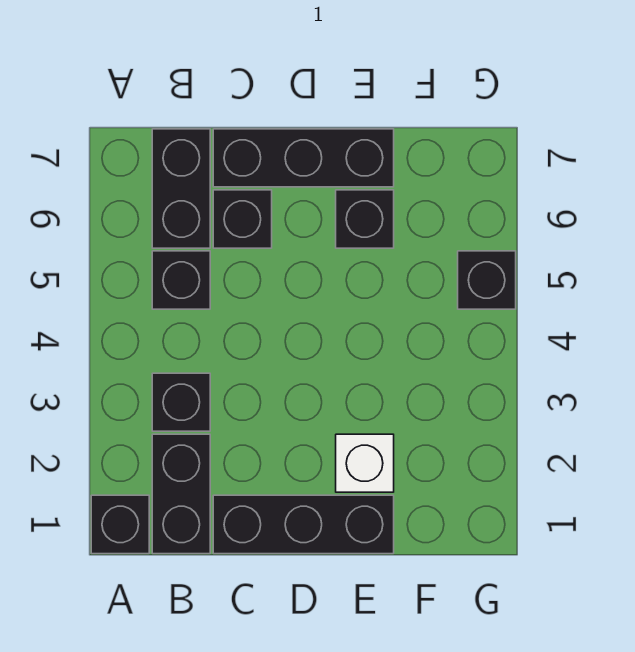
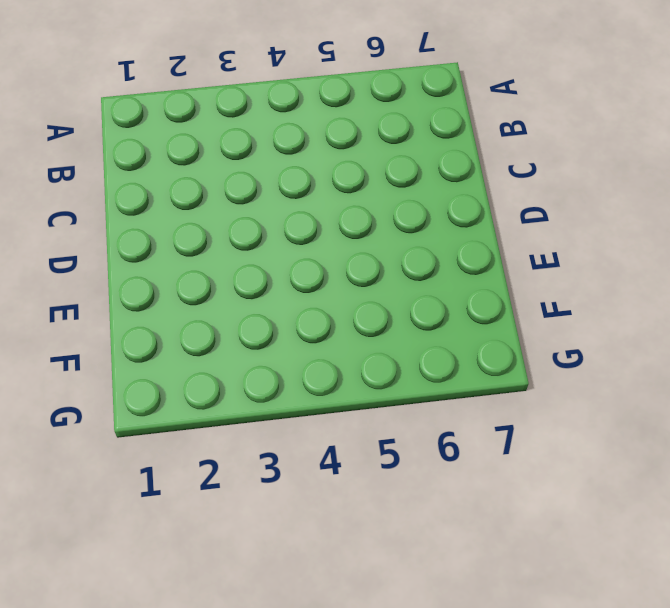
none -> black 1x1 brick [91,495,149,554]
none -> black 1x2 brick [152,434,210,554]

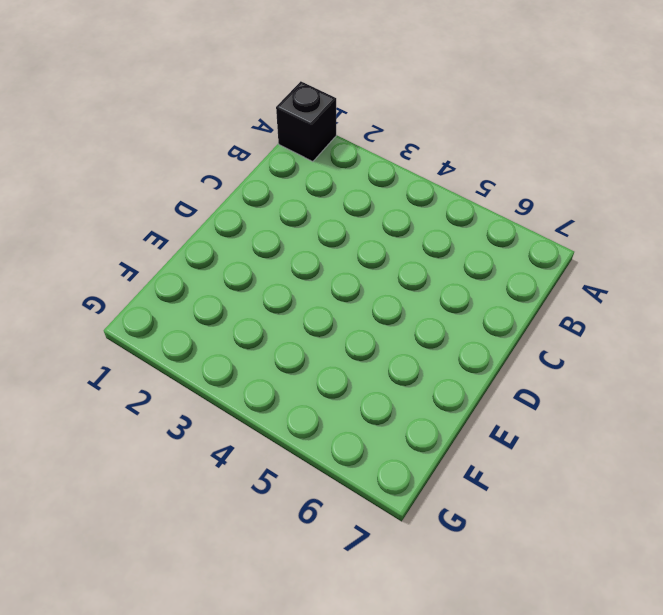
none -> black 1x2 brick [152,434,210,554]
none -> black 1x1 brick [152,373,210,431]

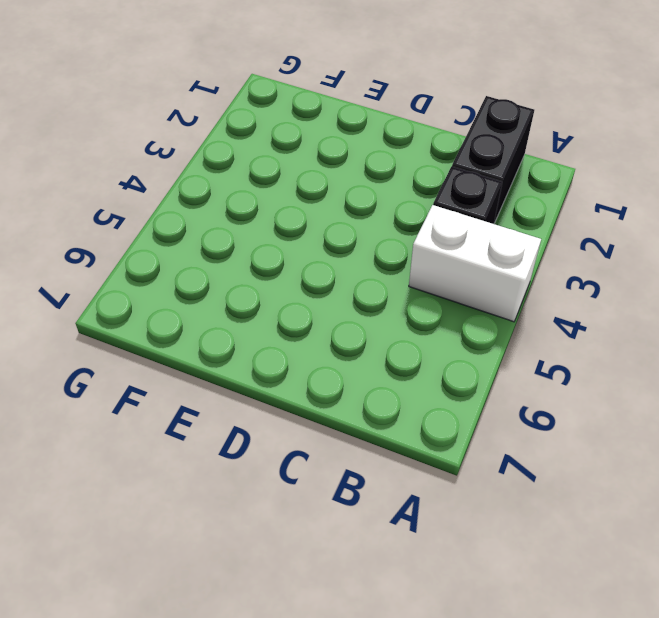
white 1x2 brick [409,205,541,322] -> none
none -> black 1x1 brick [91,495,149,554]
none -> black 1x1 brick [152,251,210,309]

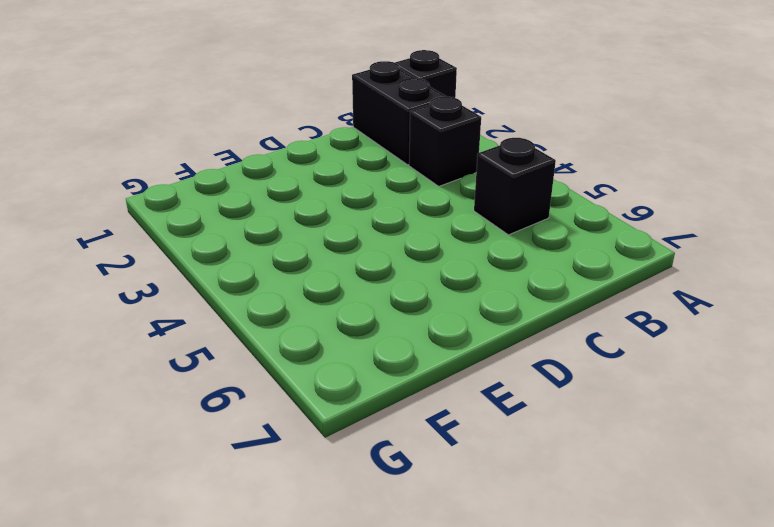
none -> black 1x2 brick [152,129,210,248]
none -> black 1x3 brick [213,495,394,554]

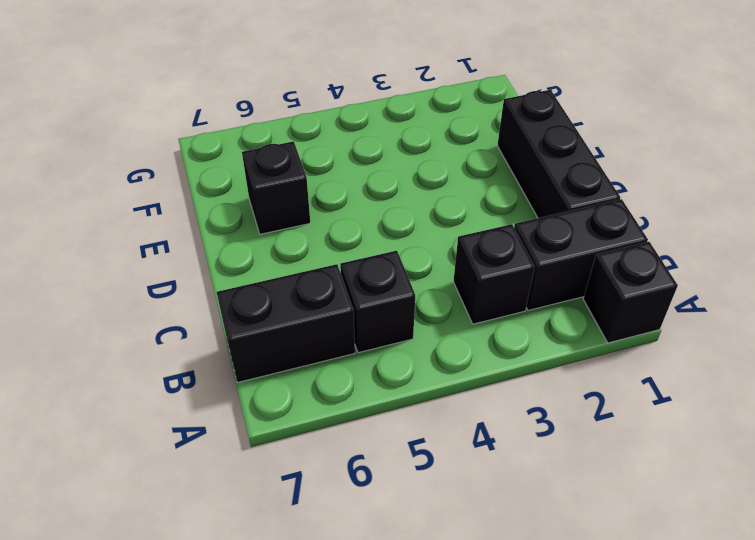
none -> black 1x1 brick [213,190,272,248]
none -> black 1x3 brick [213,129,394,187]

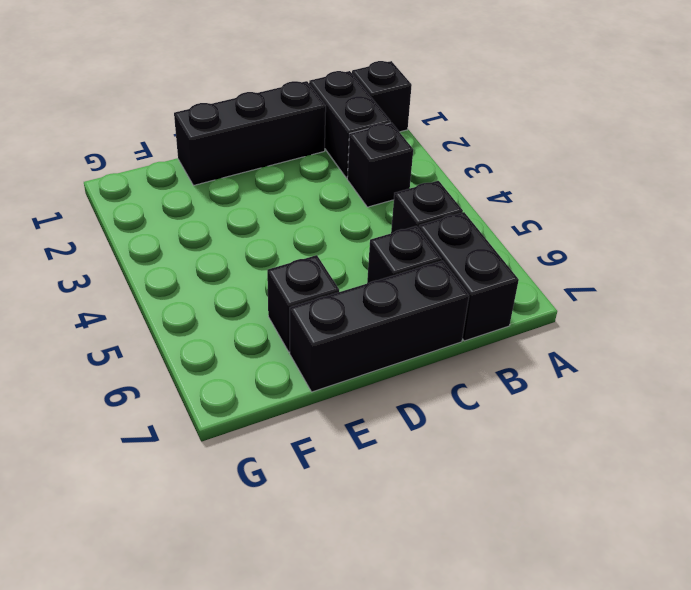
none -> white 1x1 brick [336,434,394,492]
none -> black 1x1 brick [458,251,516,309]

